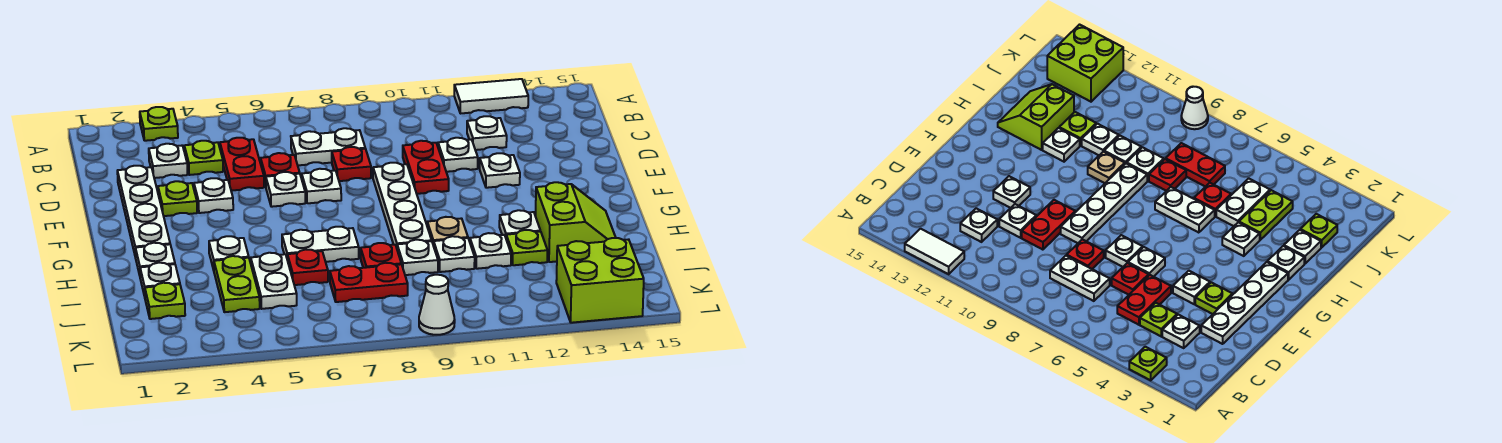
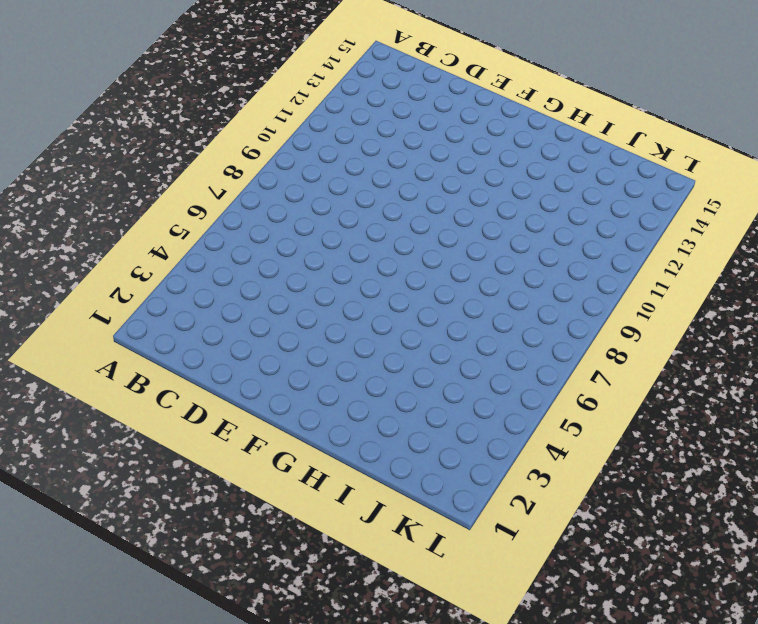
none -> lime 1x1 plate [140,107,178,141]
none -> white 1x2 tile [454,79,528,114]
none -> white 1x1 plate [149,144,187,178]
none -> lime 1x1 plate [184,141,223,175]

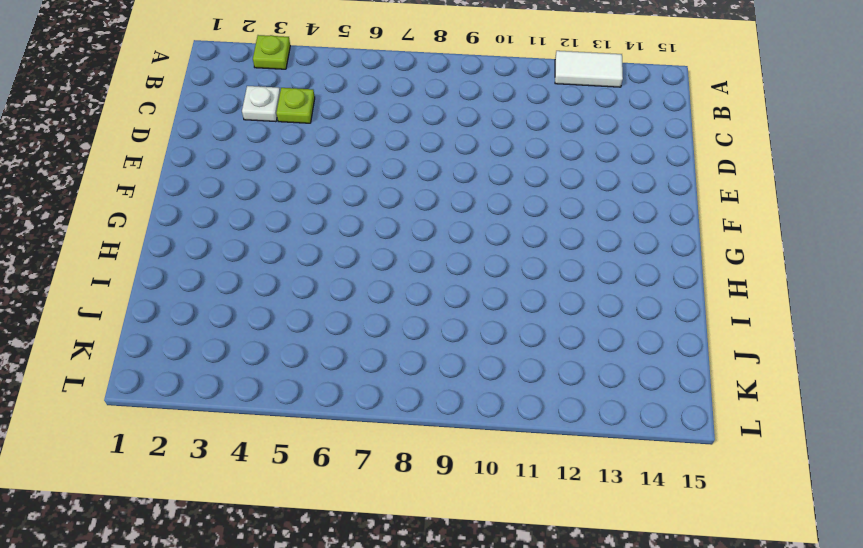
none -> red 1x2 plate [220,138,264,191]
none -> white 1x2 plate [291,128,365,165]
none -> white 1x1 plate [467,116,507,150]
none -> white 1x4 plate [117,166,170,258]

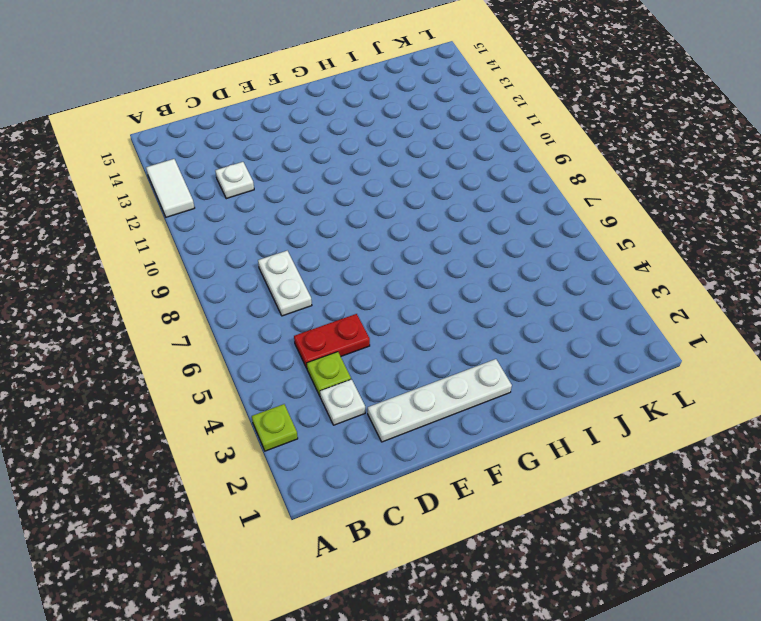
none -> red 1x1 plate [261,153,300,186]
none -> red 1x1 plate [332,147,371,181]
none -> red 1x2 plate [403,141,449,194]
none -> white 1x1 plate [438,138,478,172]

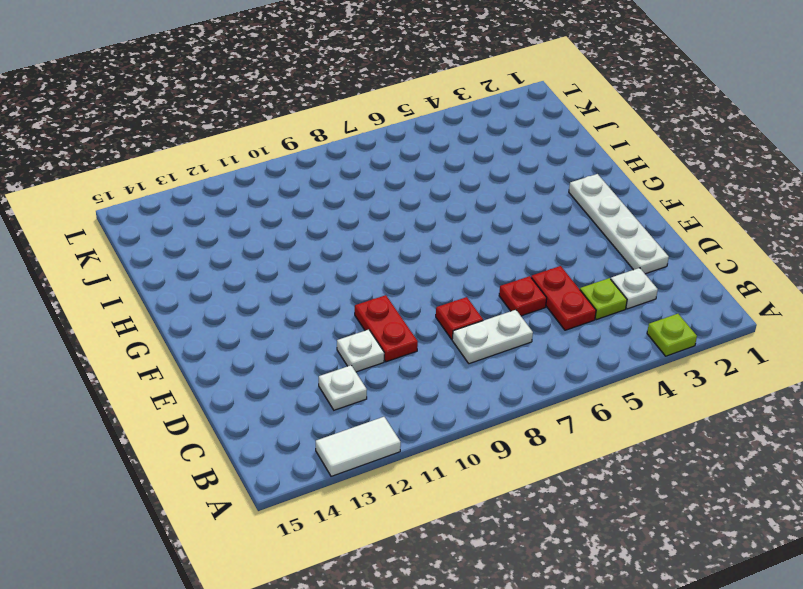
none -> lime 1x1 plate [158,181,197,216]
none -> white 1x1 plate [194,178,233,213]
none -> white 1x1 plate [266,172,305,207]
none -> white 1x1 plate [302,169,341,203]

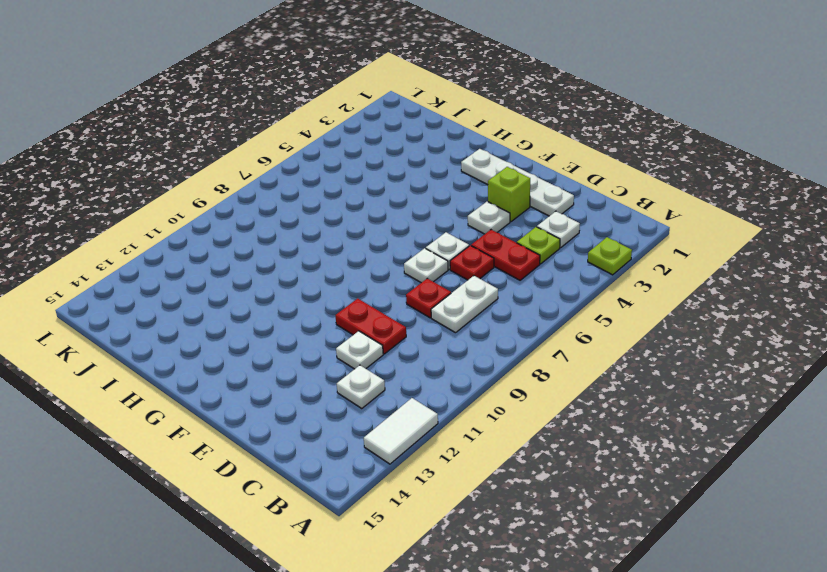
lime 1x1 brick [488,167,530,222] -> lime 1x1 plate [158,181,197,216]
none -> white 1x4 plate [373,163,432,248]
none -> white 1x1 plate [480,153,520,188]
none -> white 1x1 plate [135,243,175,275]
none -> white 1x1 plate [209,236,249,270]

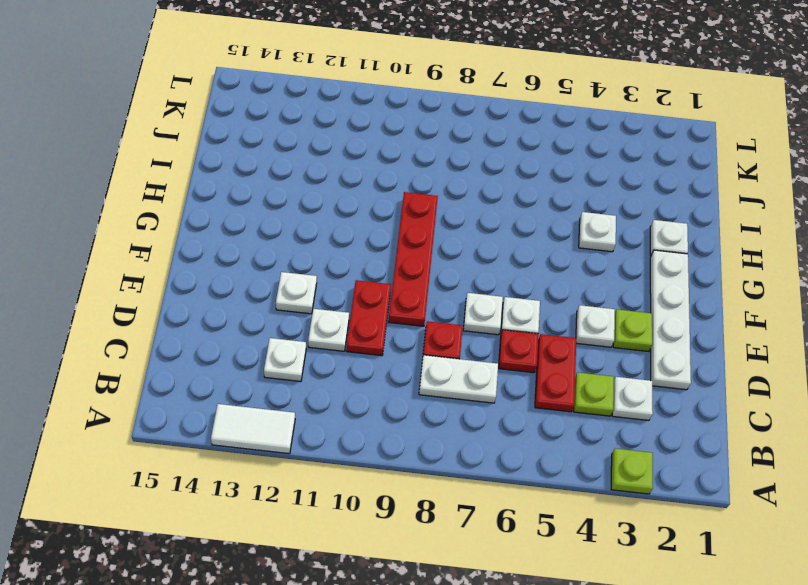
red 1x4 plate [389,192,438,326] -> white 1x4 plate [373,163,432,248]
none -> white 1x2 plate [282,227,359,262]
none -> tan 1x1 plate [427,217,468,246]
none -> white 1x1 plate [499,210,540,237]
none -> lime 2x2 slope [536,182,616,262]

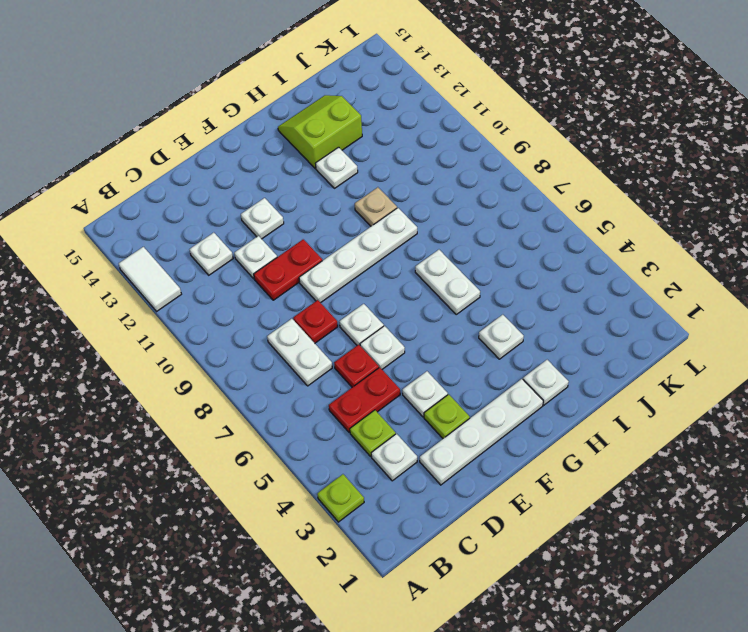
none -> white 1x1 plate [140,263,180,297]
none -> lime 1x2 plate [214,256,260,312]
none -> white 1x2 plate [251,253,297,309]
none -> red 1x1 plate [287,250,328,285]

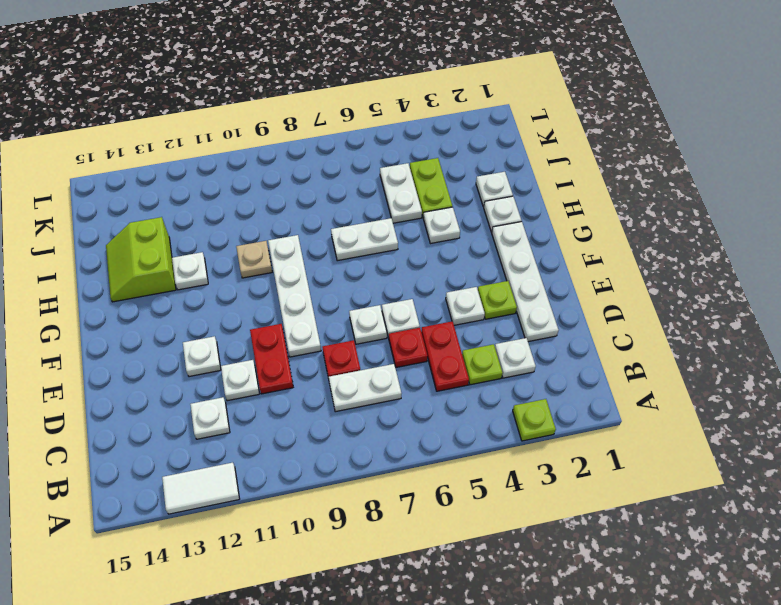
none -> red 1x1 plate [287,250,328,285]
none -> red 1x1 plate [361,243,401,268]
none -> white 1x1 plate [397,240,438,275]
none -> white 1x1 plate [434,236,475,272]

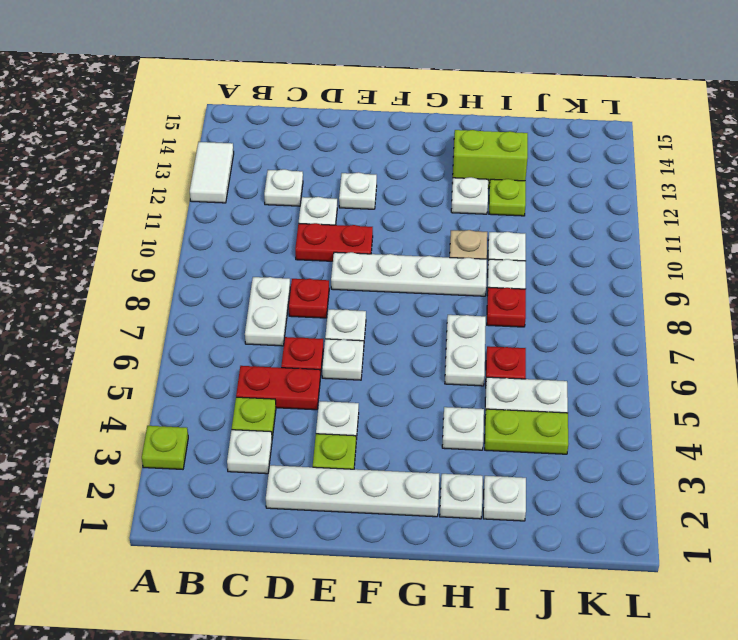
none -> white 1x1 plate [470,233,511,269]
none -> lime 1x1 plate [145,283,185,319]
none -> red 1x2 plate [330,263,408,302]
none -> lime 2x2 brick [556,238,644,323]

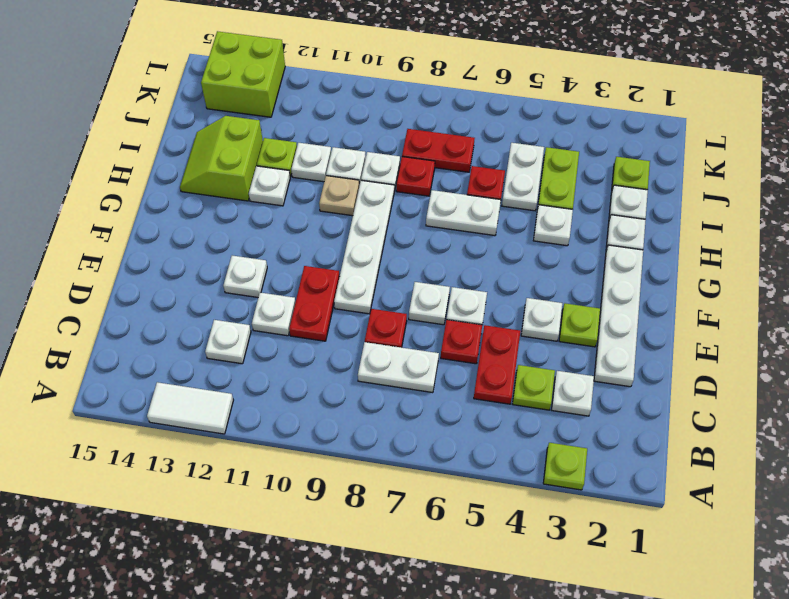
none -> white 1x1 cone [419,275,455,335]

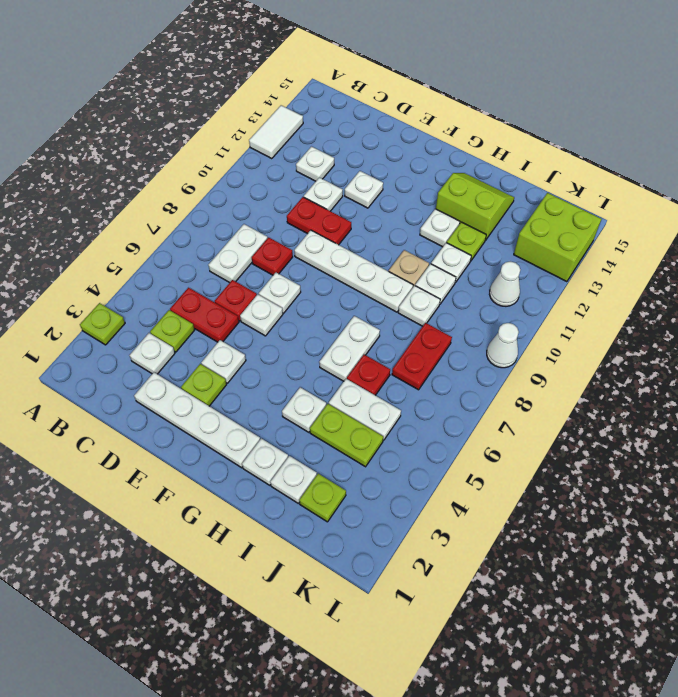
white 1x1 cone [489,262,520,306] -> none
none -> red 1x1 plate [361,243,401,268]

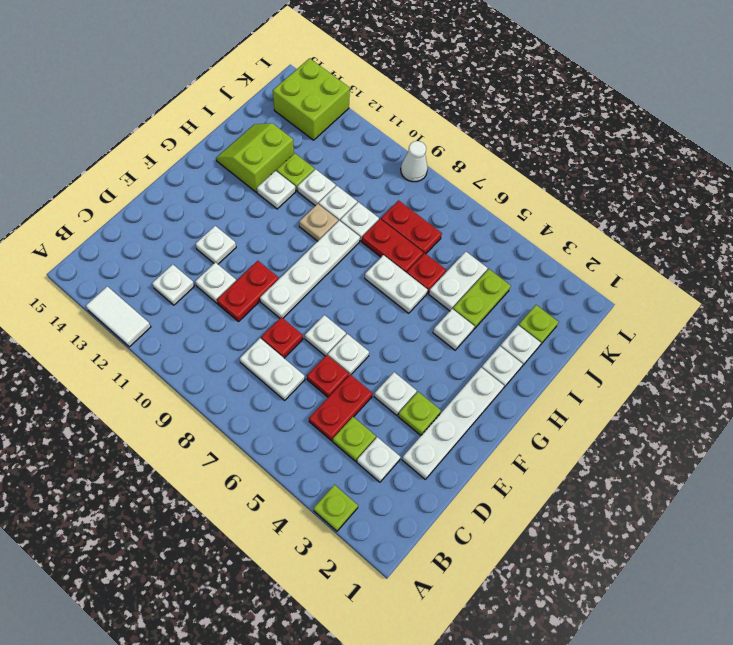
red 1x2 plate [362,219,424,273] -> red 1x1 plate [361,243,401,268]

